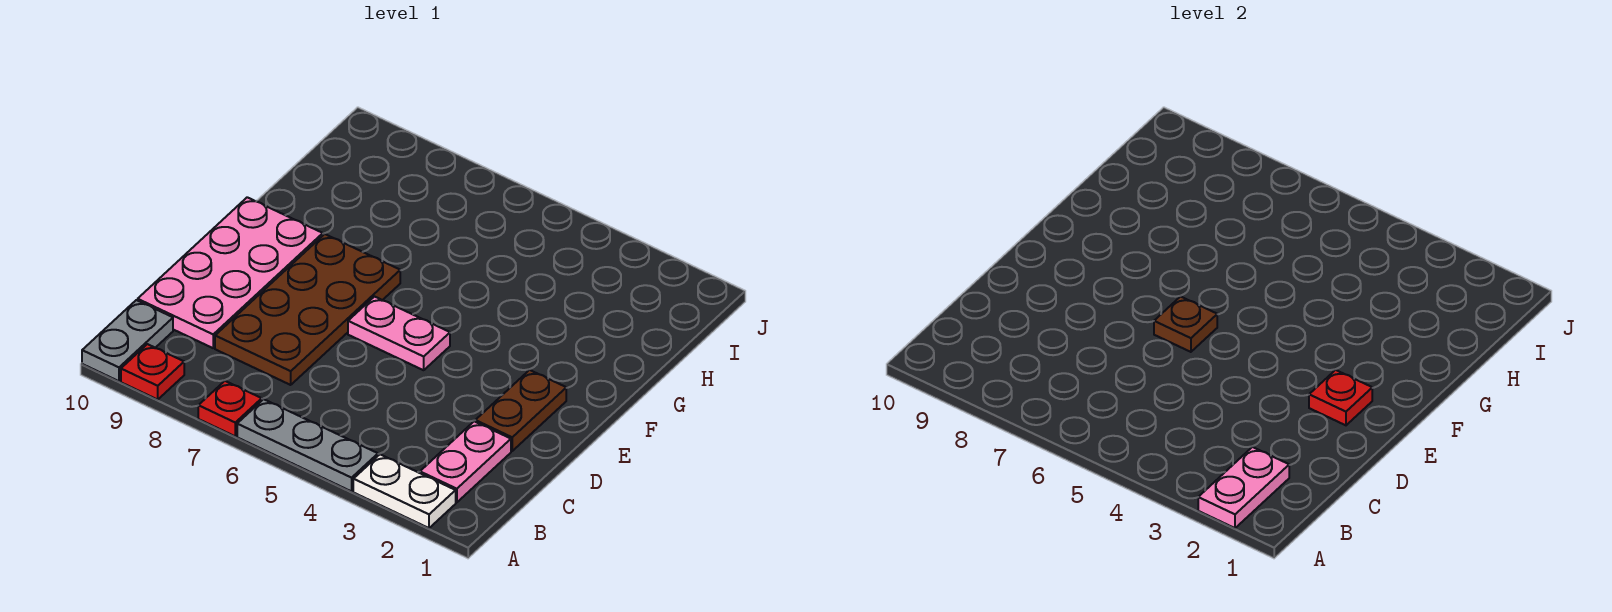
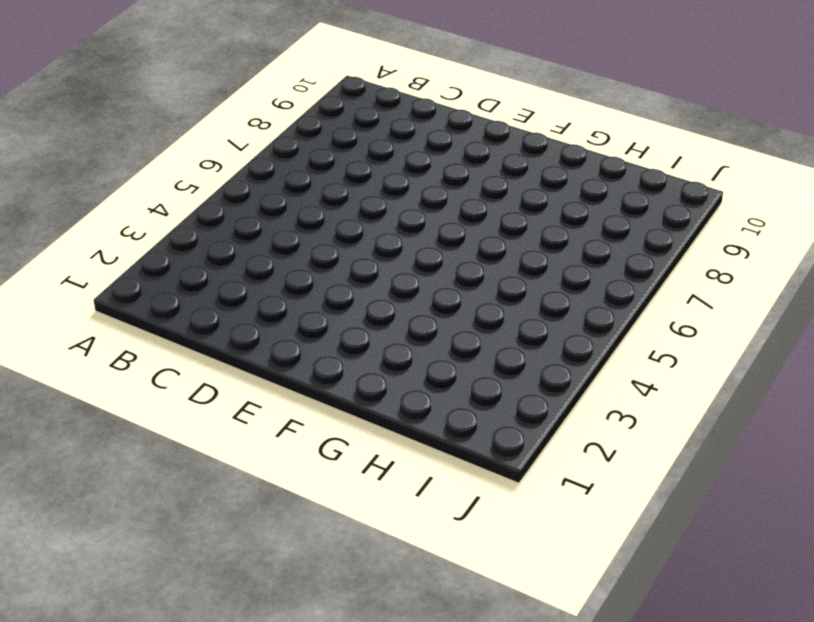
none -> white 1x2 plate [353,455,456,528]
none -> grey 1x3 plate [237,399,378,491]
none -> red 1x1 plate [198,381,262,436]

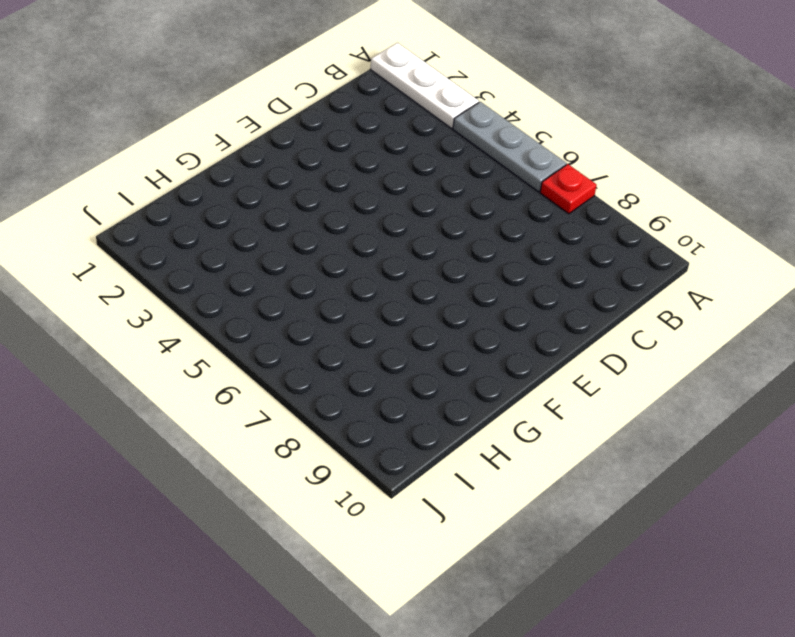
white 1x3 plate [371,43,479,128] -> white 1x2 plate [353,455,456,528]
none -> red 1x1 plate [121,344,184,399]
none -> grey 1x2 plate [82,300,173,381]
none -> pink 1x2 plate [420,421,511,503]

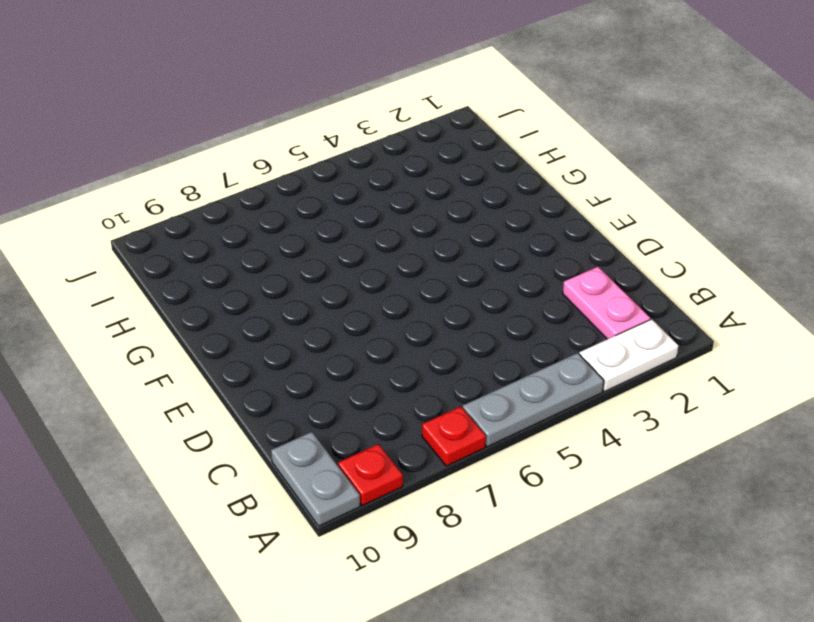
none -> brown 2x4 plate [215,234,400,385]
none -> pink 2x4 plate [138,197,323,348]
none -> brown 1x2 plate [475,370,566,451]

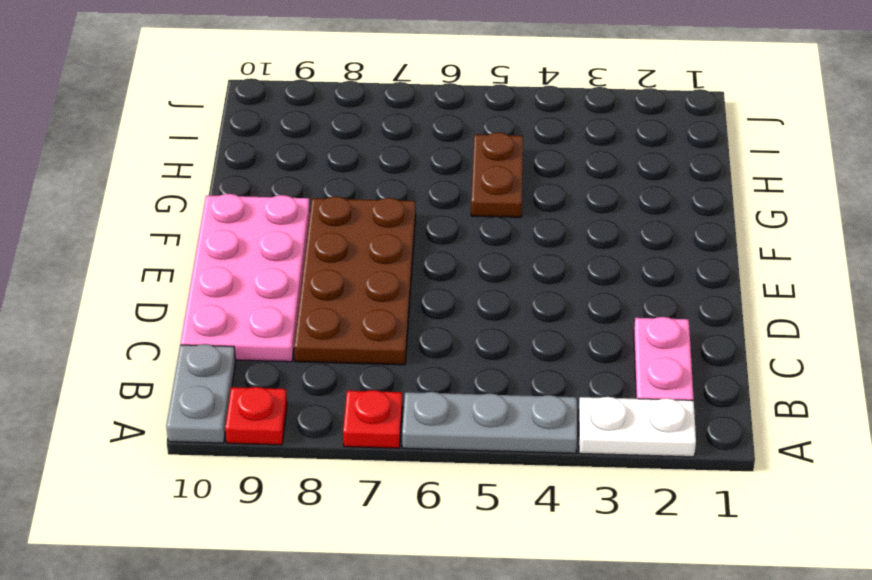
brown 1x2 plate [471,132,523,217] -> brown 1x2 plate moved to [475,370,566,451]
none -> pink 1x2 plate [348,297,450,370]
none -> pink 1x2 plate [1198,447,1289,528]
none -> red 1x1 plate [1309,370,1372,425]

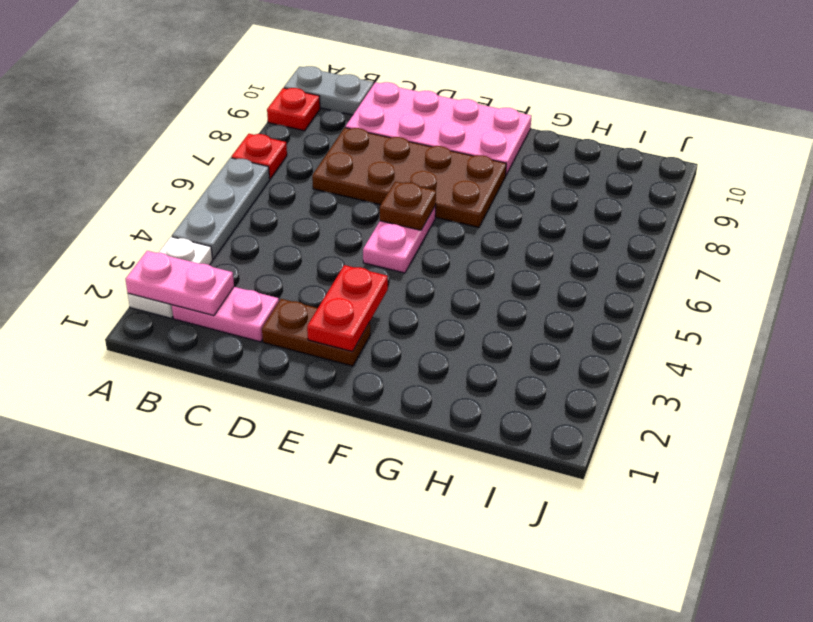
red 1x2 plate [307,265,388,352] -> red 1x1 plate [1309,370,1372,425]

